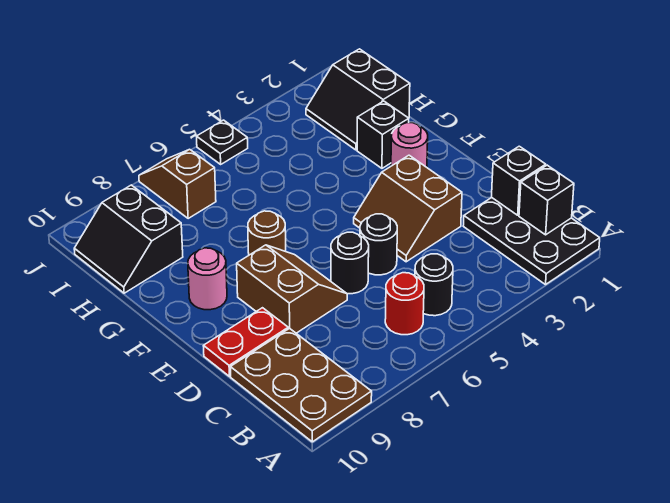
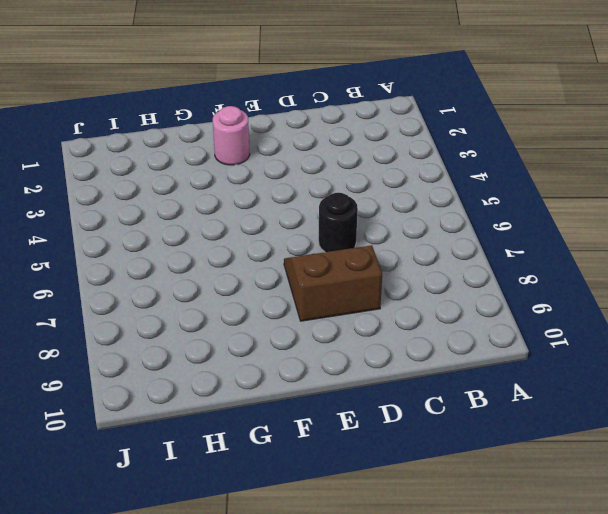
none -> black 2x3 plate [463,198,600,285]
none -> brown 2x3 plate [230,328,372,442]
none -> black 1x1 round brick [415,254,453,316]

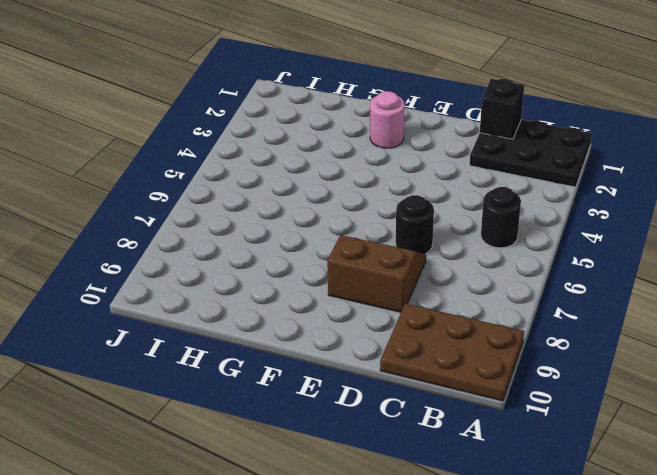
none -> red 1x1 round brick [385,273,424,335]
none -> brown 2x2 slope [354,155,462,262]
none -> black 1x1 round brick [360,214,397,275]

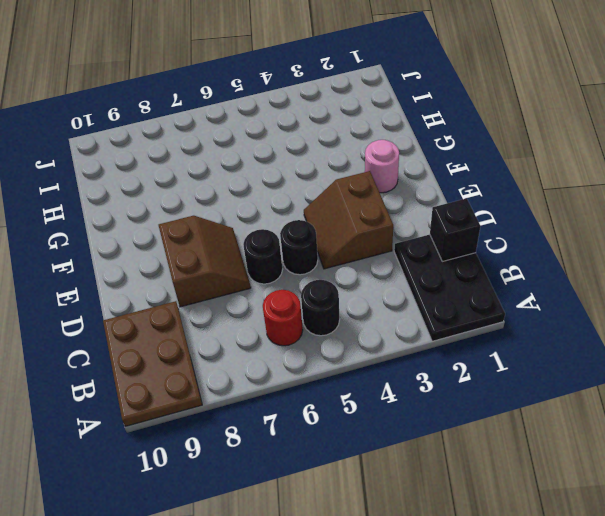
none -> red 1x2 plate [204,308,288,376]
none -> brown 1x1 round brick [248,211,286,255]
none -> pink 1x1 round brick [188,248,227,310]

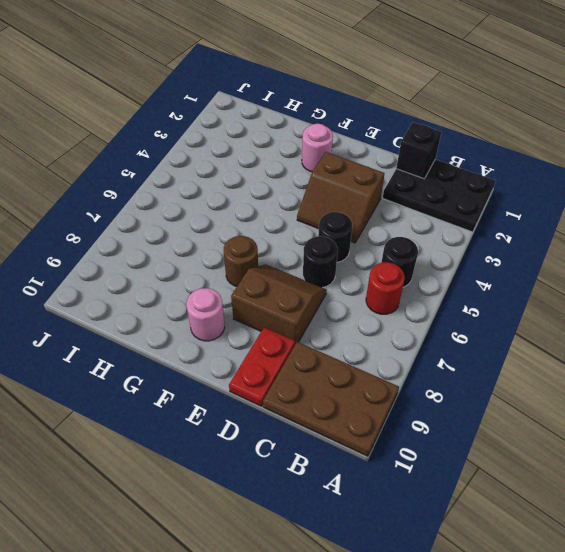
none -> black 1x1 brick [357,101,409,168]
none -> black 2x2 slope [306,49,410,150]
none -> black 2x2 slope [74,185,183,293]

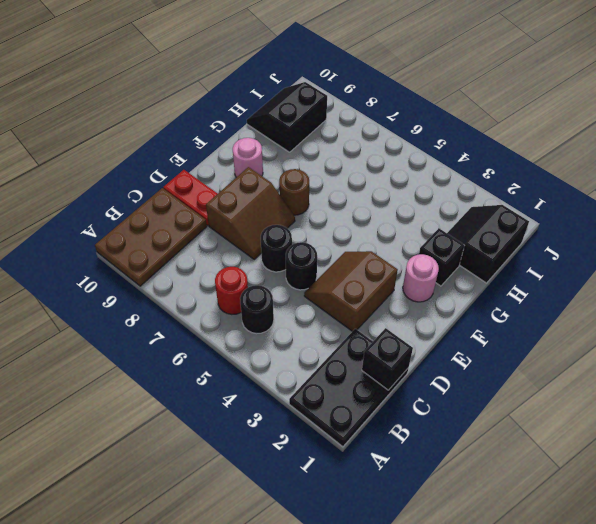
none -> brown 1x2 slope [139,149,216,219]
none -> black 1x1 plate [196,120,248,164]
none -> black 1x1 brick [519,165,574,235]

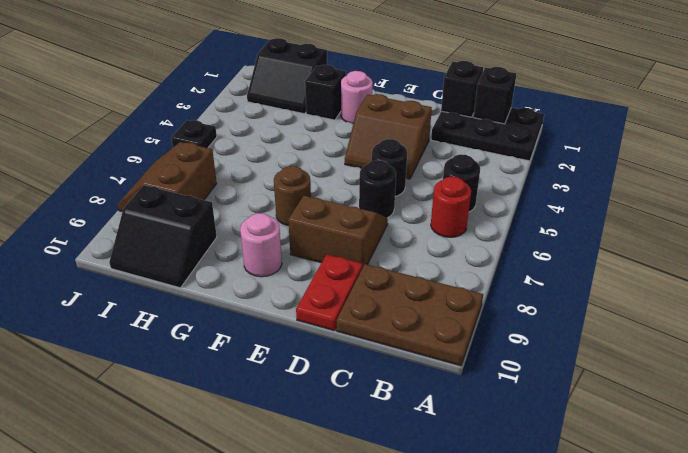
brown 2x2 slope [117,142,217,212] -> brown 1x2 slope [139,149,216,219]

